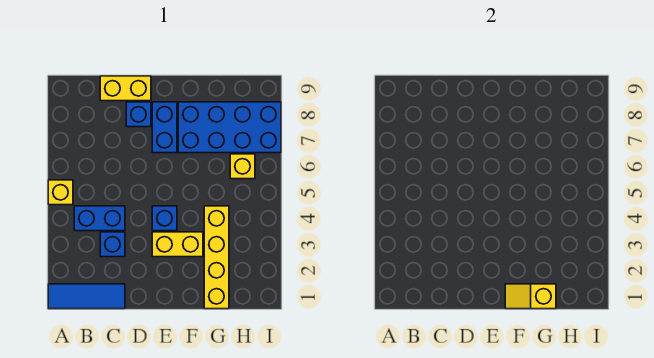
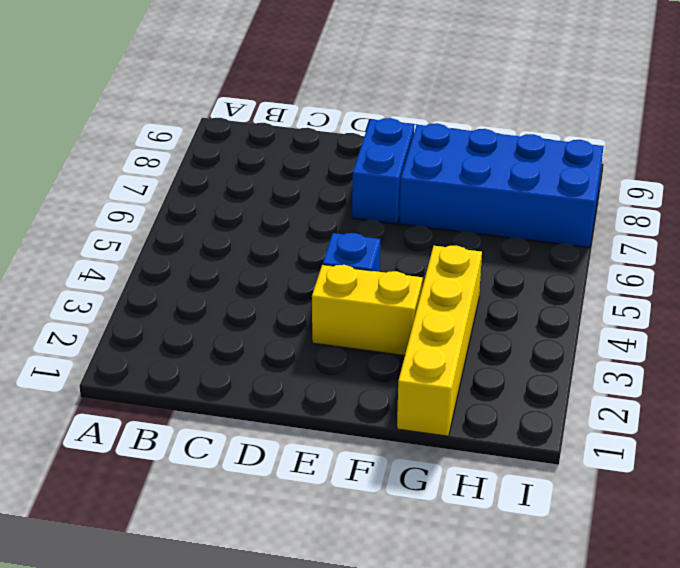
none -> blue 1x3 tile [48,284,125,309]
none -> yellow 1x1 brick [48,180,73,205]
none -> blue 1x2 brick [74,206,125,231]

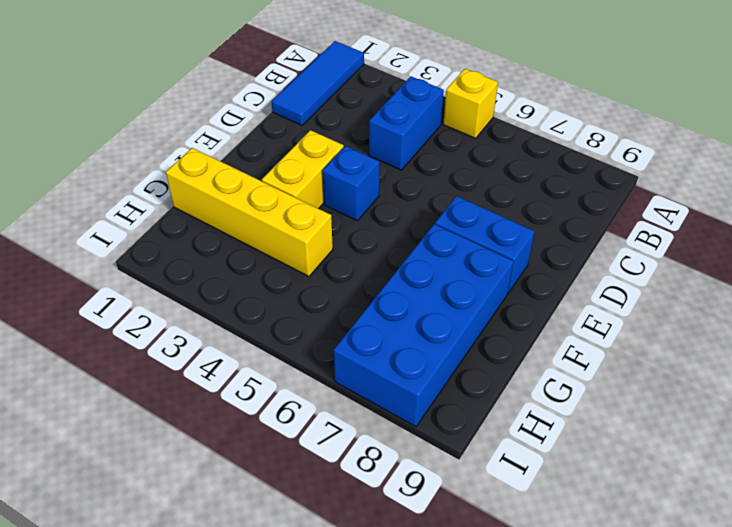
none -> blue 1x1 brick [100,232,125,257]
none -> yellow 1x2 brick [100,76,151,101]
none -> blue 1x1 brick [126,102,151,127]

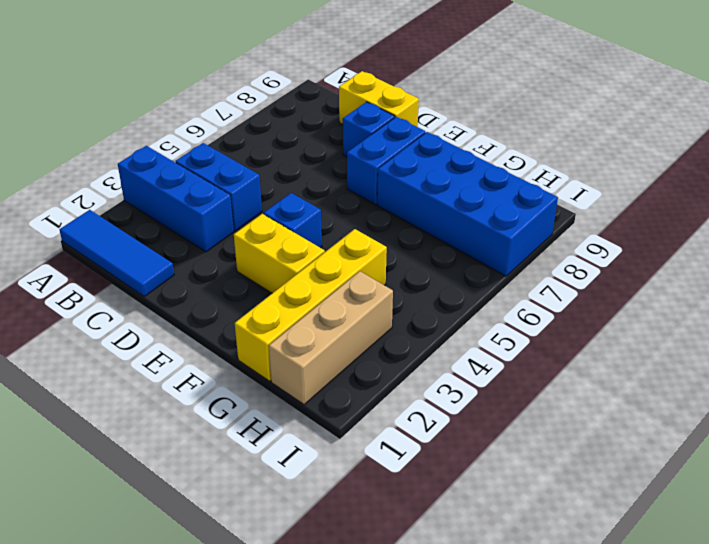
blue 1x3 brick [118,146,234,252] -> blue 1x1 brick [100,232,125,257]
tan 1x3 brick [269,271,393,405] -> none
none -> yellow 1x1 brick [48,180,73,205]
none -> yellow 1x1 brick [230,154,255,179]
none -> yellow 1x2 slope [505,284,556,309]

